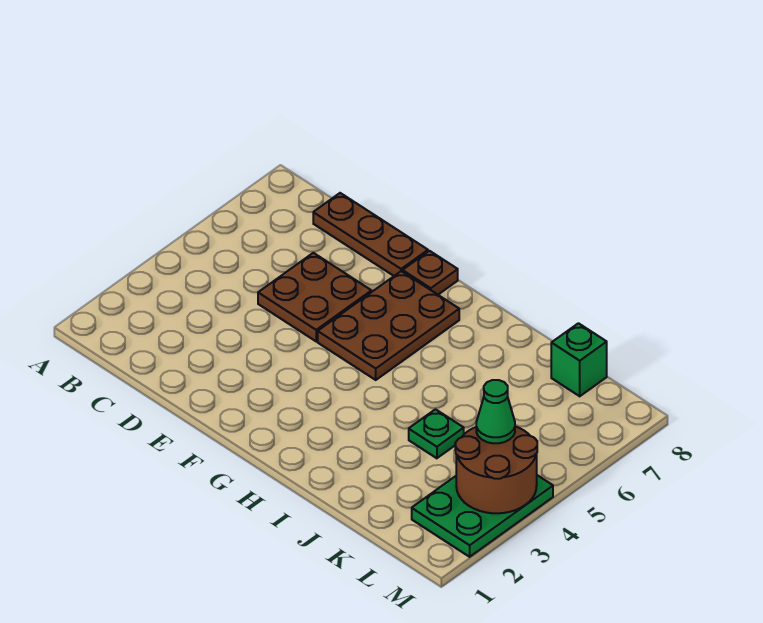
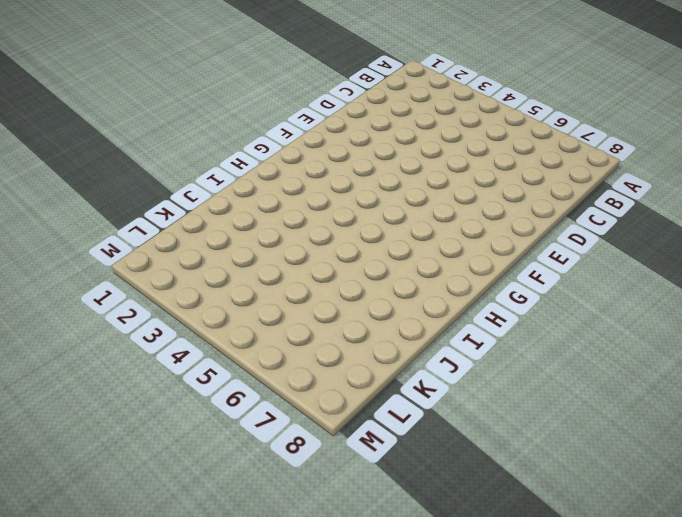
none -> brown 1x3 plate [313,193,428,276]
none -> brown 2x2 plate [258,253,371,341]

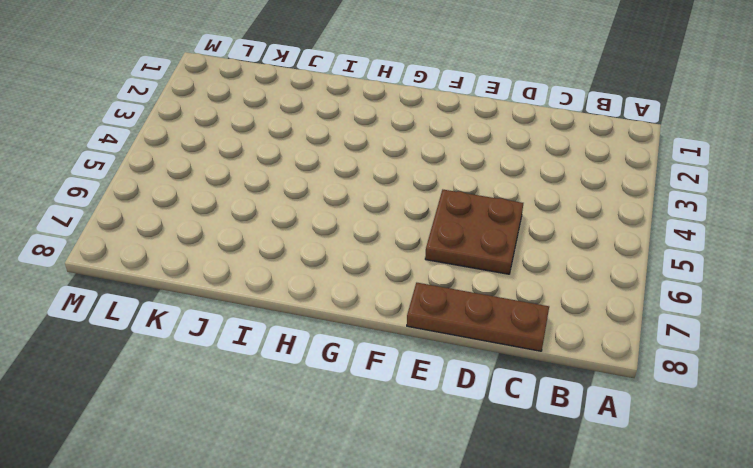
none -> brown 2x3 plate [318,271,459,380]
none -> brown 1x1 plate [403,251,458,295]

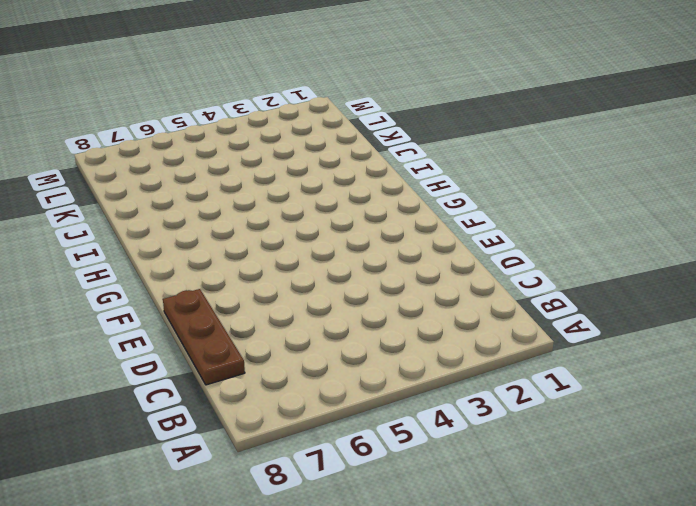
none -> brown 2x2 plate [258,253,371,341]
none -> brown 2x3 plate [318,271,459,380]

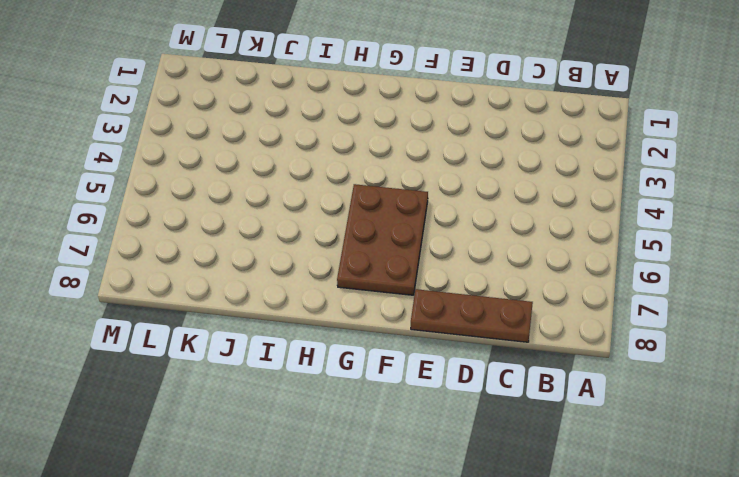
none -> brown 2x2 plate [258,253,371,341]
none -> brown 1x1 plate [403,251,458,295]

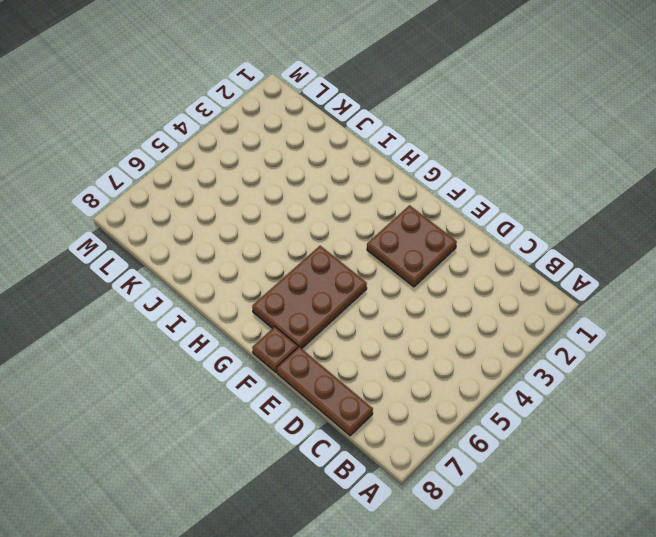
brown 2x2 plate [367,205,457,287] -> brown 2x2 plate moved to [258,253,371,341]
none -> green 1x1 plate [409,409,464,458]
none -> green 1x1 brick [551,323,607,396]

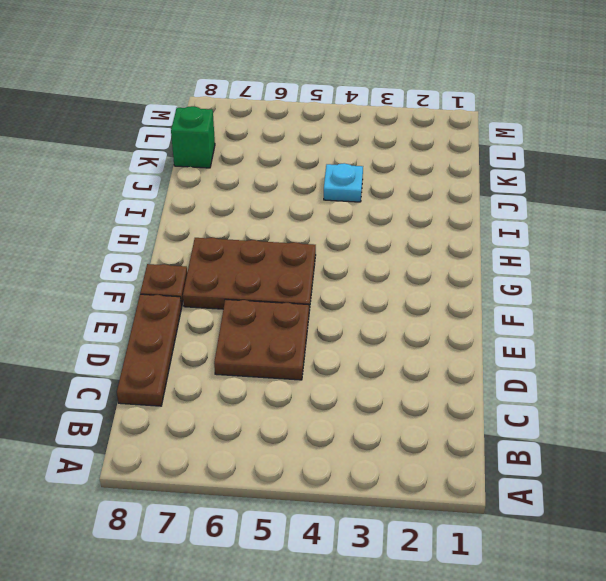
cyan 1x1 plate [324,163,363,202] -> green 1x1 plate [409,409,464,458]
none -> green 2x3 plate [412,475,553,557]
none -> brown 2x2 round brick [455,426,537,513]

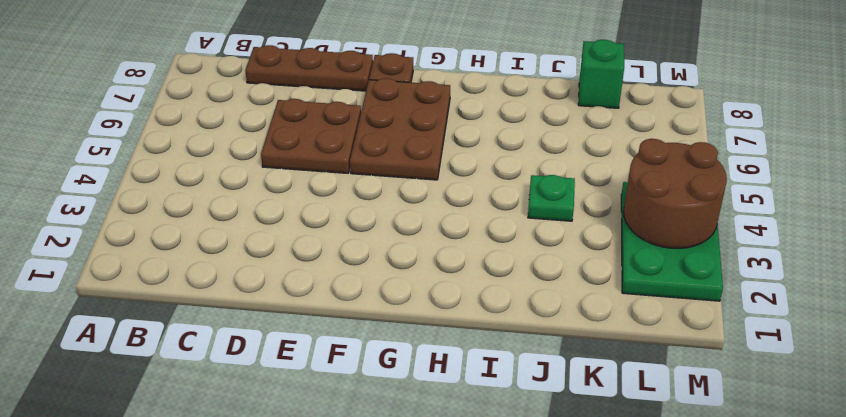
none -> green 1x1 cone [476,380,515,443]

